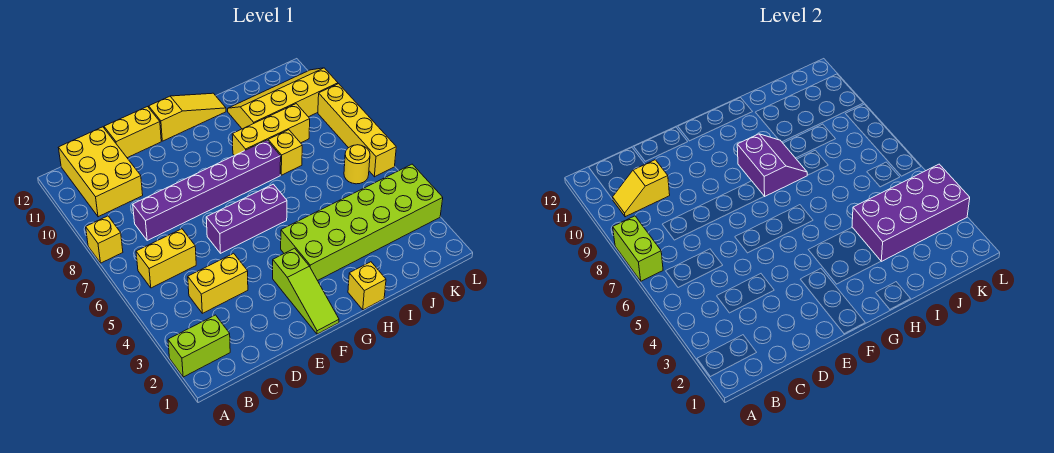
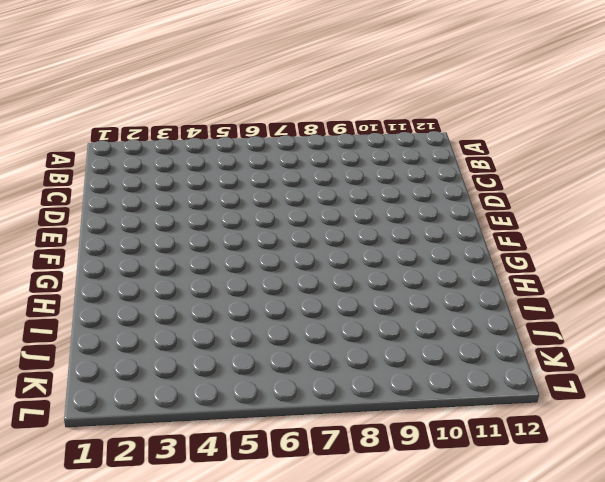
none -> lime 1x2 brick [168,315,230,377]
none -> yellow 1x1 brick [86,216,123,263]
none -> yellow 1x2 brick [136,229,196,288]

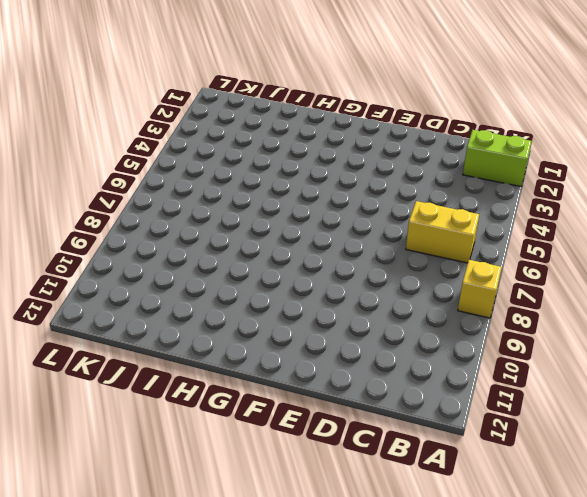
none -> yellow 2x3 brick [58,127,143,217]
none -> yellow 1x2 brick [188,253,248,313]
none -> purple 1x6 brick [133,140,281,240]

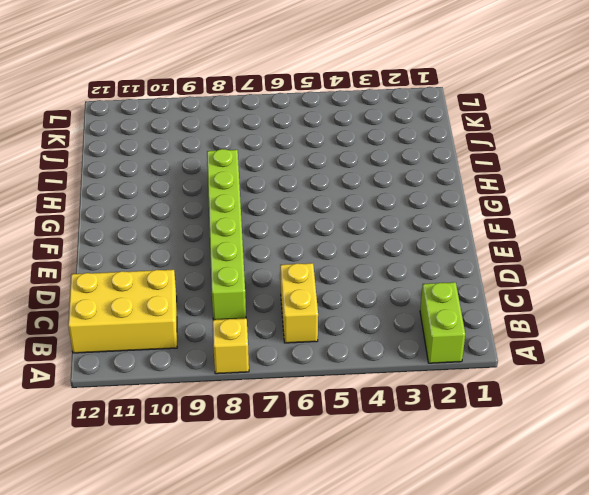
lime 1x6 brick [207,149,246,320] -> purple 1x6 brick [133,140,281,240]
none -> yellow 1x2 brick [188,253,248,313]
none -> yellow 1x2 brick [104,107,161,158]
none -> purple 1x3 brick [206,184,287,253]

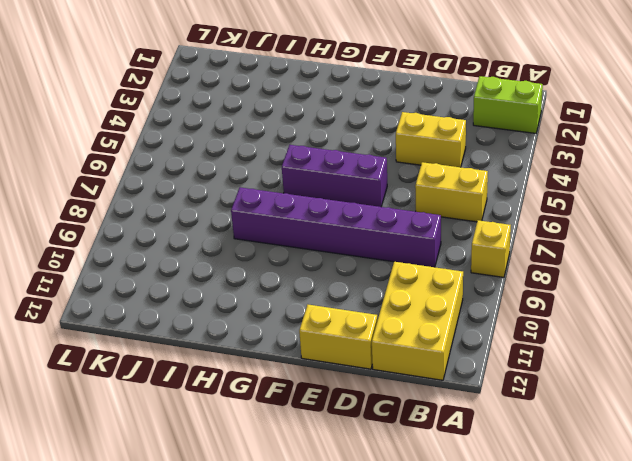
none -> lime 1x3 slope [273,248,339,334]
none -> yellow 1x3 slope [149,93,226,141]
none -> lime 2x6 brick [281,164,443,281]

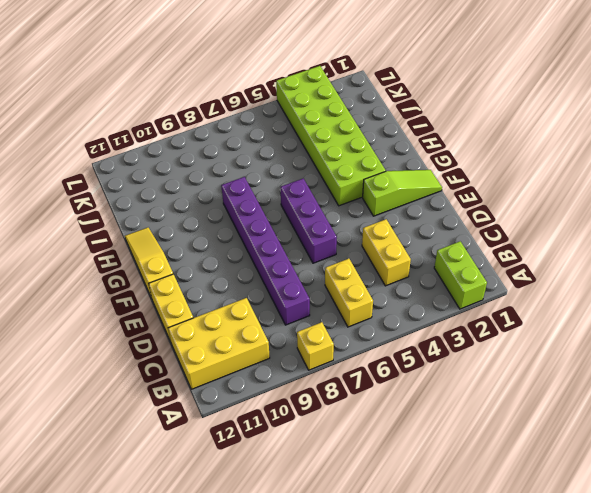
none -> yellow 1x1 brick [348,262,386,310]
none -> yellow 1x3 brick [232,104,310,156]
none -> yellow 1x1 brick [268,130,302,175]

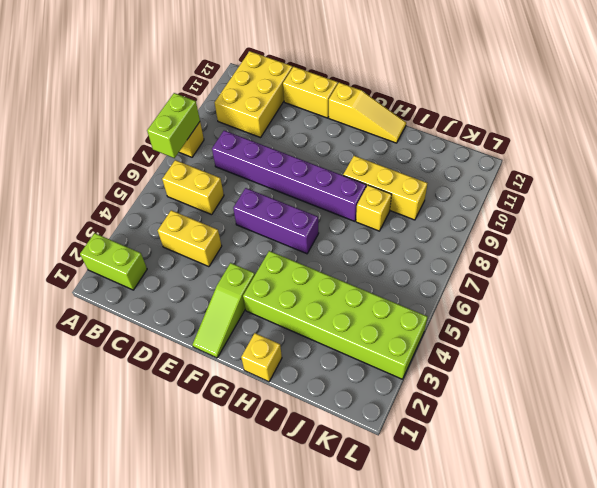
none -> yellow 2x4 slope [228,68,338,129]
none -> yellow 1x1 round brick [344,145,370,184]
none -> yellow 1x4 brick [318,84,396,177]

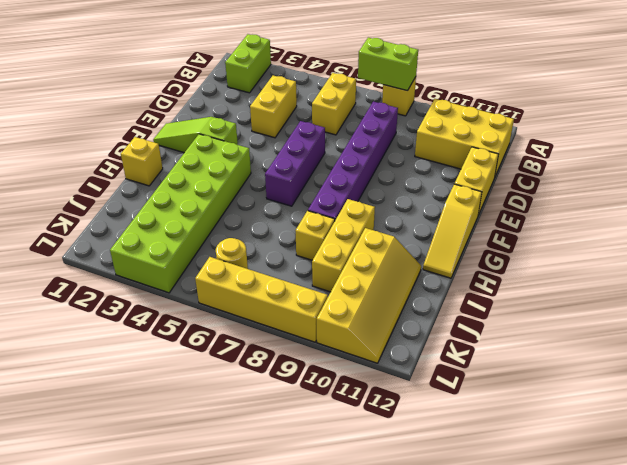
none -> yellow 1x2 slope [613,160,670,217]
none -> purple 2x2 slope [737,134,807,196]
none -> purple 2x4 brick [852,164,970,261]

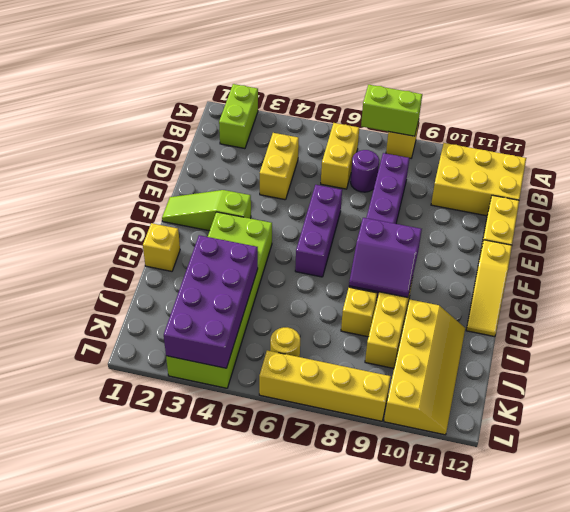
purple 1x1 round brick [351,150,379,192] -> none
none -> yellow 1x2 slope [613,160,670,217]

